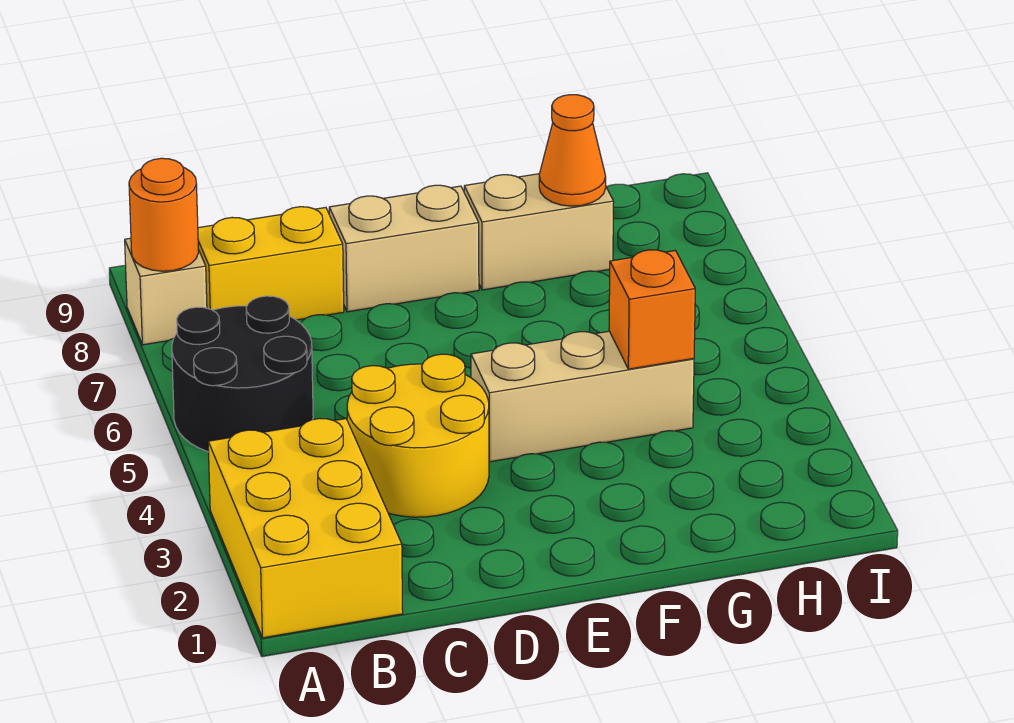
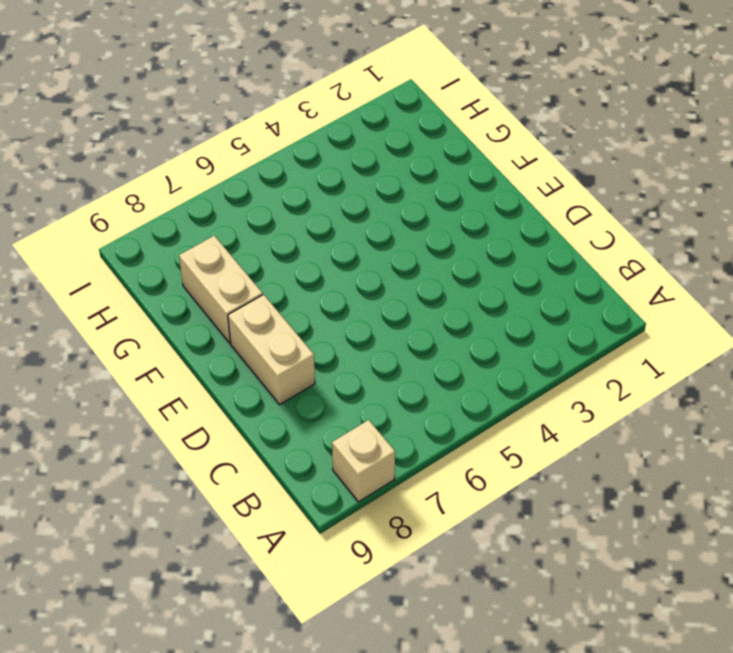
none -> yellow 2x3 brick [208,418,403,638]
none -> black 2x2 round brick [172,296,313,452]

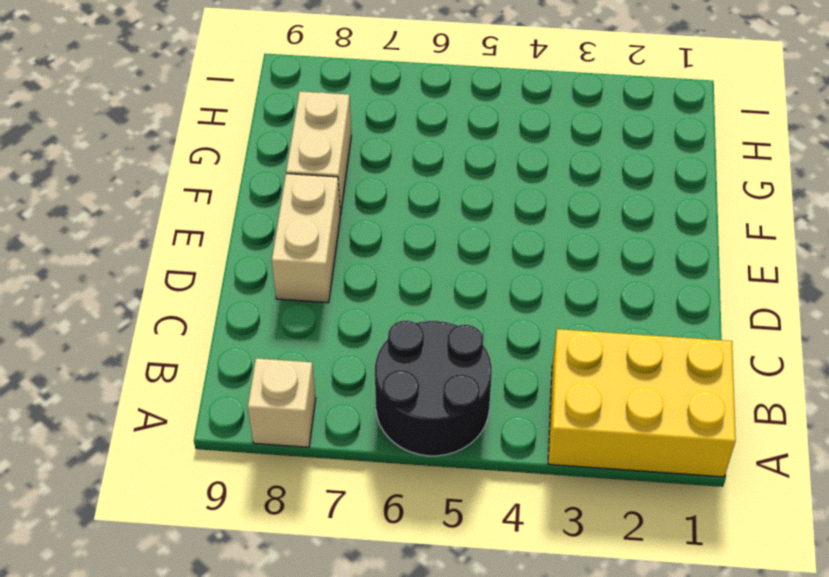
none -> yellow 1x2 brick [198,207,344,320]
none -> yellow 2x2 round brick [347,354,489,517]

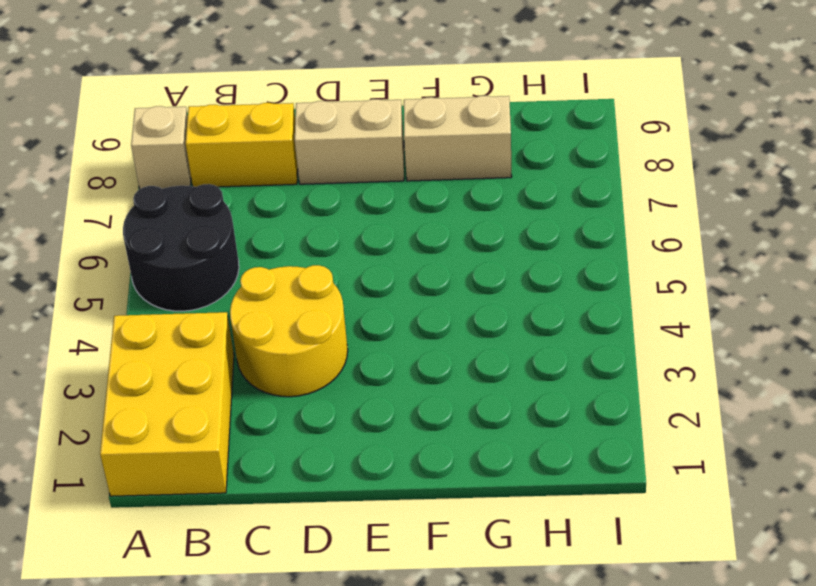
none -> tan 1x3 brick [471,331,694,462]
none -> orange 1x1 round brick [129,158,199,271]

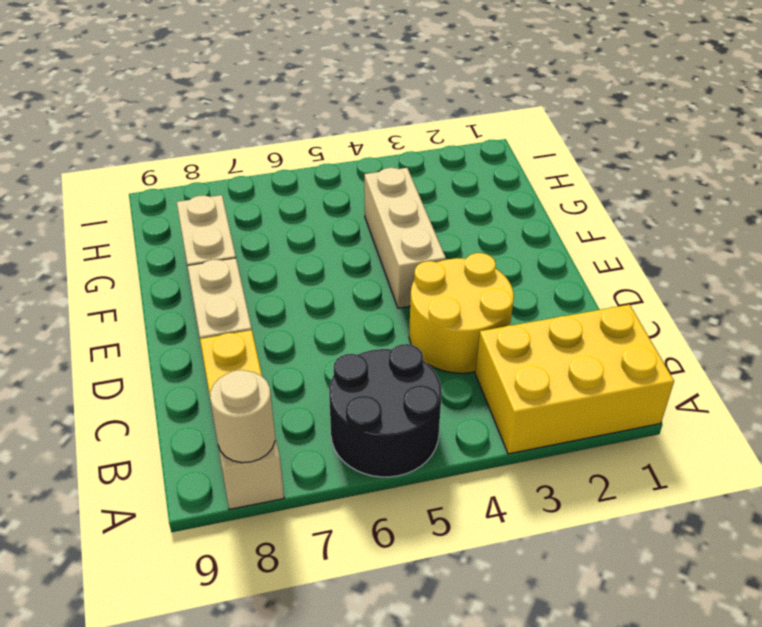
tan 1x1 round brick [210,370,275,463] -> orange 1x1 round brick [129,158,199,271]
none -> orange 1x1 brick [609,250,695,369]
none -> orange 1x1 cone [539,95,606,206]

